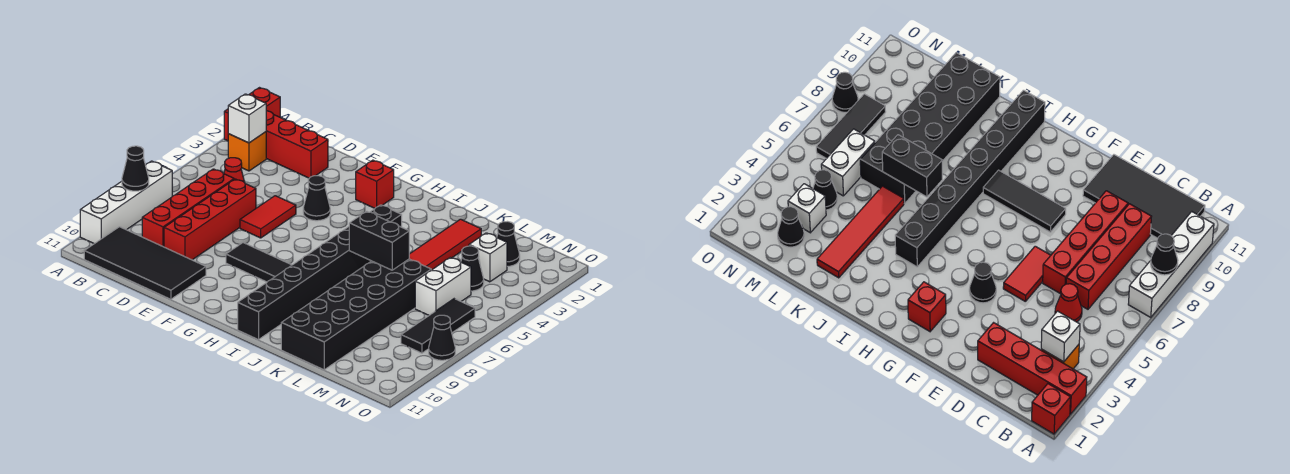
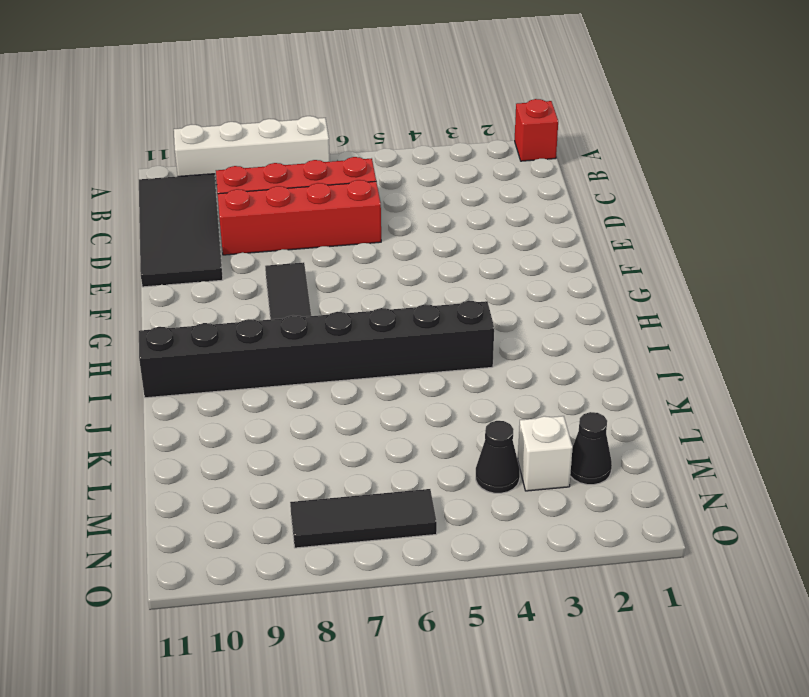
none -> red 1x4 brick [224,109,328,178]
none -> orange 1x1 brick [228,132,266,171]
none -> red 1x1 cone [224,158,244,182]

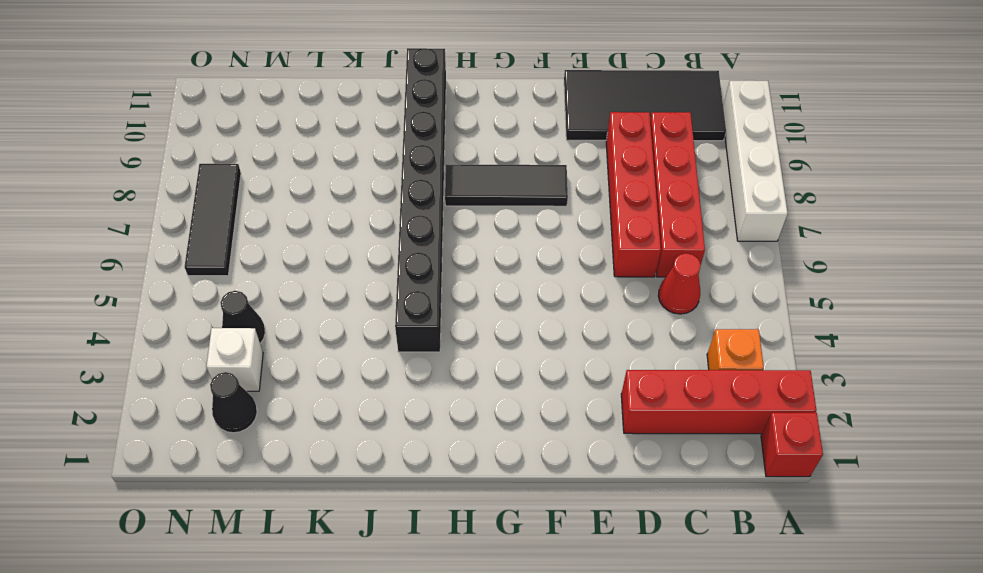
none -> red 1x2 tile [240,196,296,238]
none -> black 1x1 cone [303,176,330,221]
none -> red 1x1 brick [356,160,394,208]

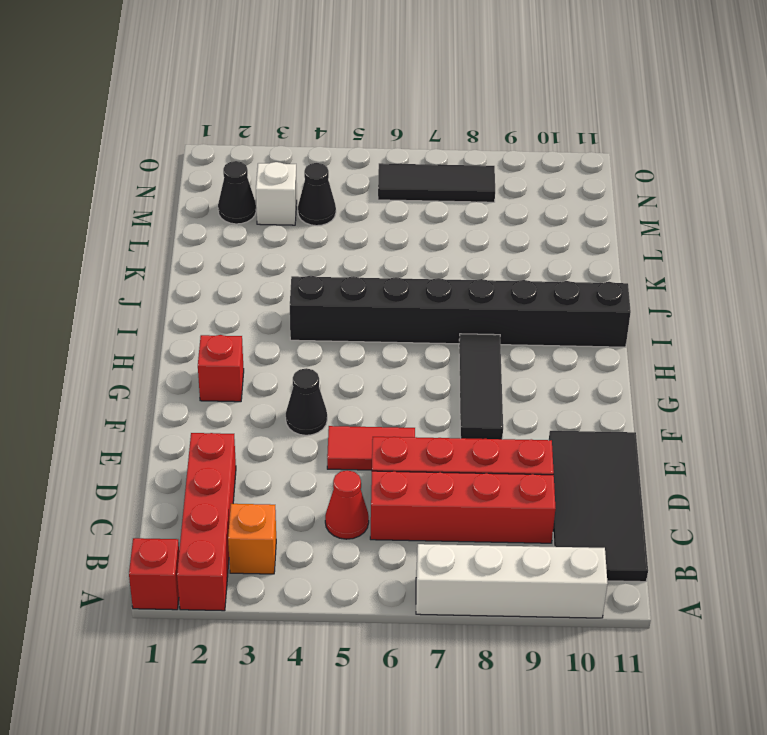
none -> red 1x4 tile [409,219,481,270]
none -> black 2x6 brick [281,259,431,370]
none -> white 1x2 brick [415,257,471,315]

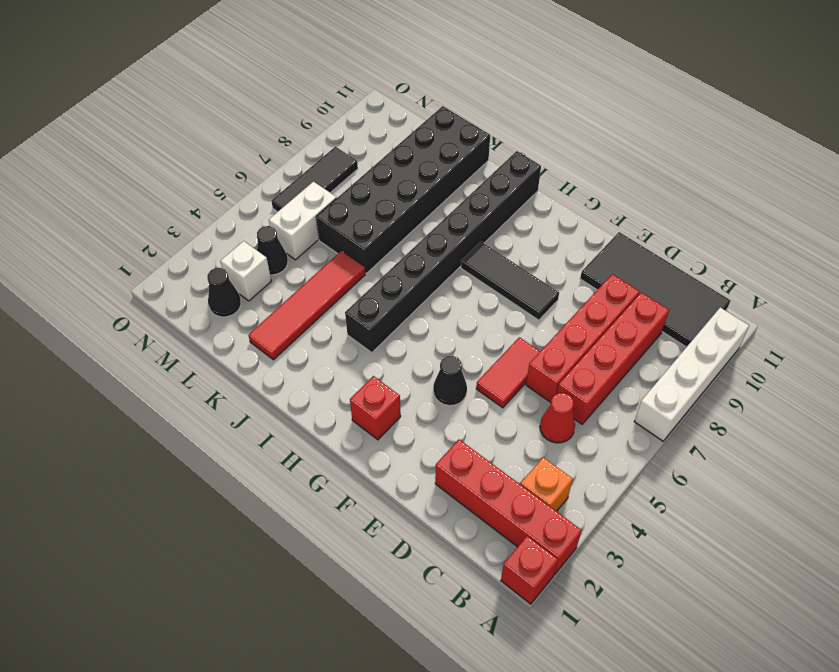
none -> black 1x1 cone [429,315,455,360]
none -> black 1x1 cone [122,146,149,191]
none -> white 1x1 brick [228,94,266,143]

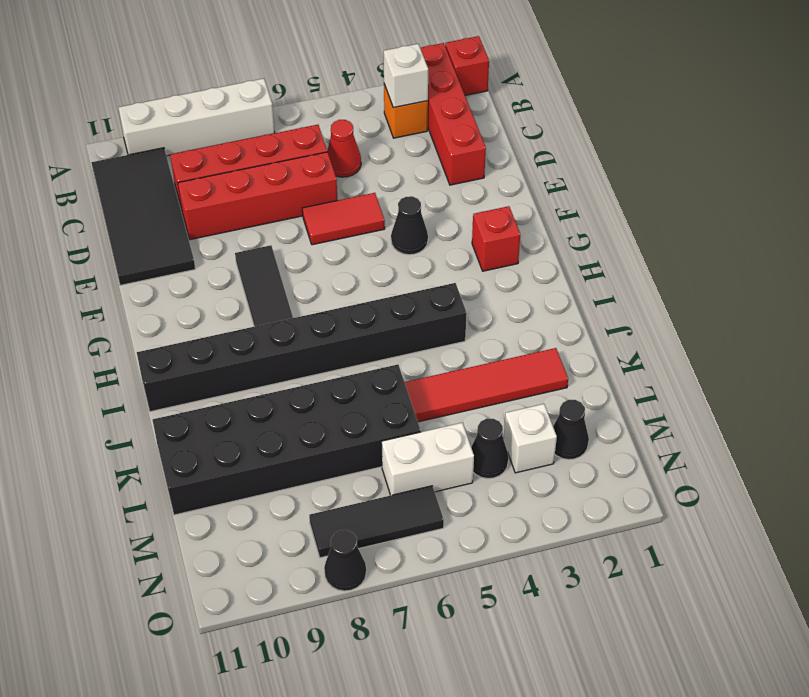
none -> black 1x1 cone [122,146,149,191]
none -> black 1x2 brick [349,211,409,270]

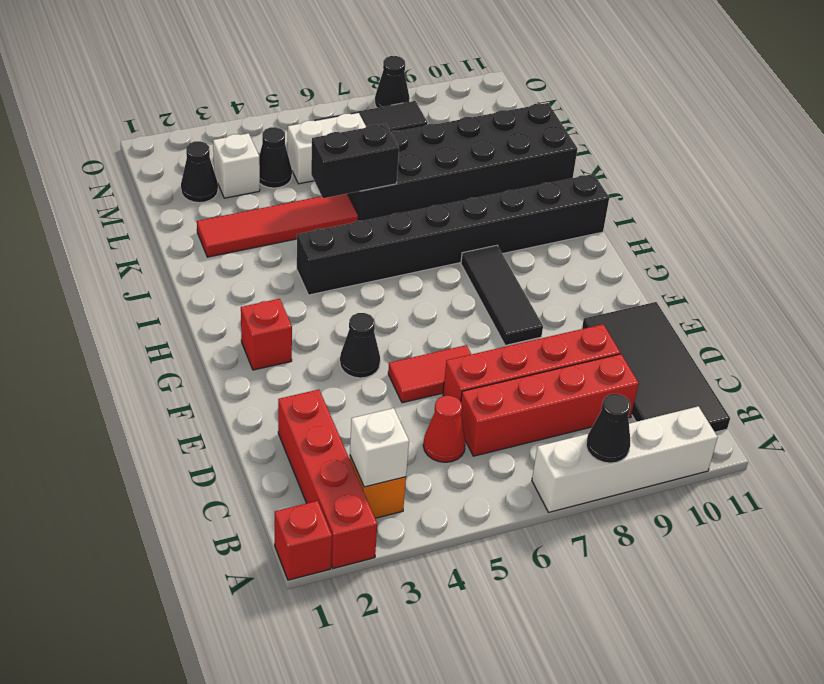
black 1x2 brick [311,124,399,198] -> black 1x2 brick turned to [349,211,409,270]

